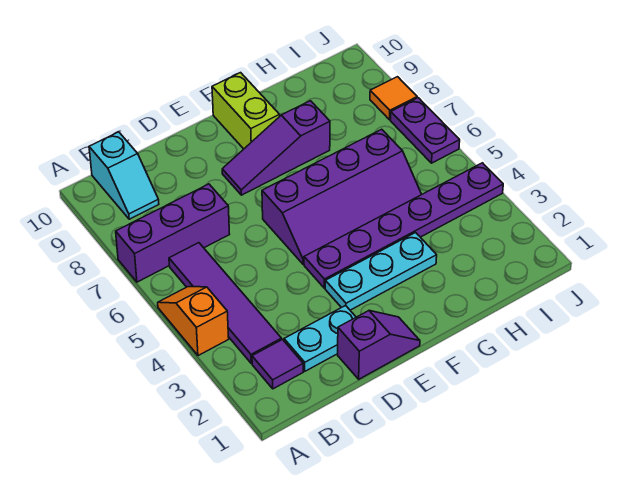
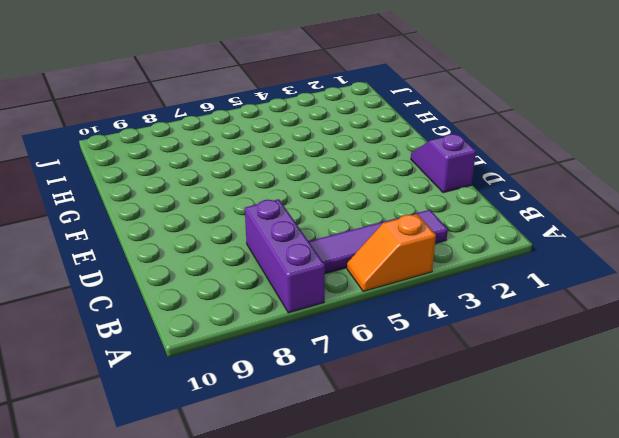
none -> purple 1x1 tile [252,340,303,389]
none -> cyan 1x2 slope [89,132,159,219]
none -> cyan 1x2 plate [284,306,356,371]

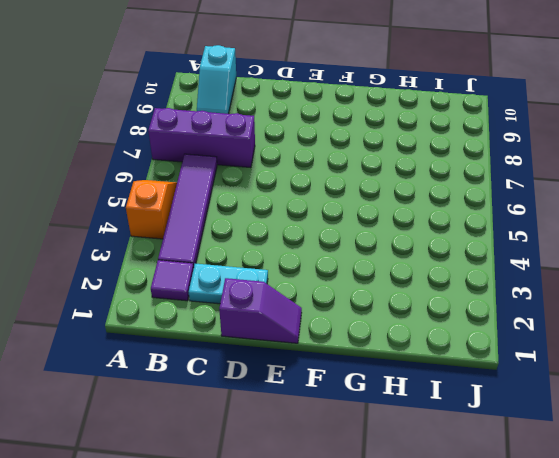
none -> cyan 1x3 plate [325,233,437,310]
none -> purple 1x6 plate [304,163,503,288]
none -> purple 2x4 slope [262,129,422,264]

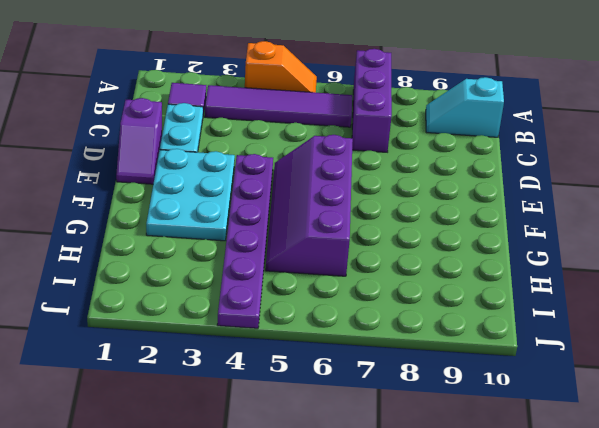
cyan 2x3 plate [146,149,235,241] -> cyan 1x3 plate [325,233,437,310]
none -> purple 1x3 slope [222,101,330,195]
none -> lime 1x2 brick [212,73,280,149]
none -> purple 1x2 plate [391,98,460,163]

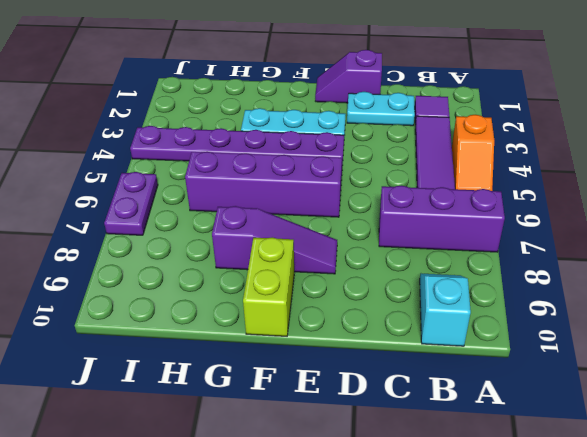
none -> orange 1x1 tile [370,77,417,120]

